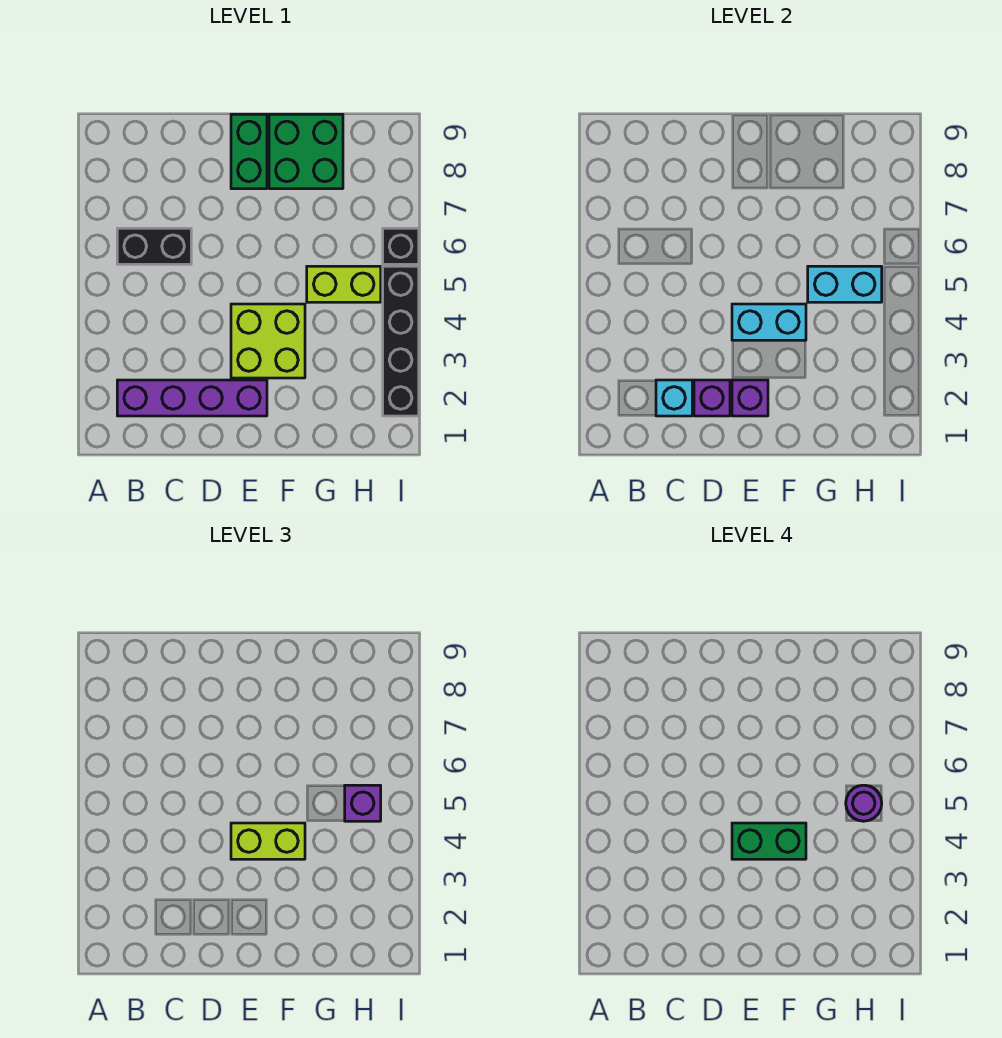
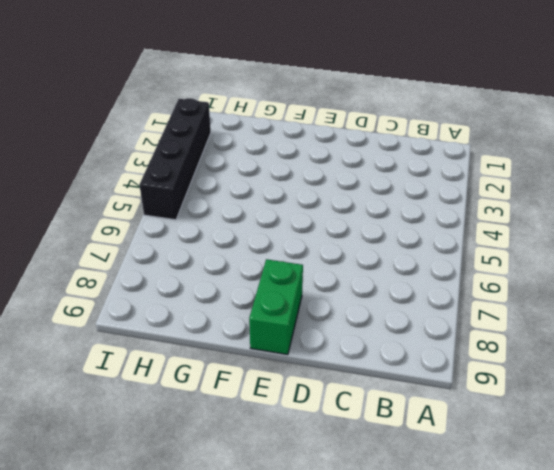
none -> purple 1x4 brick [117,380,267,416]
none -> black 1x2 brick [117,228,191,264]
none -> lime 2x2 brick [231,304,305,378]

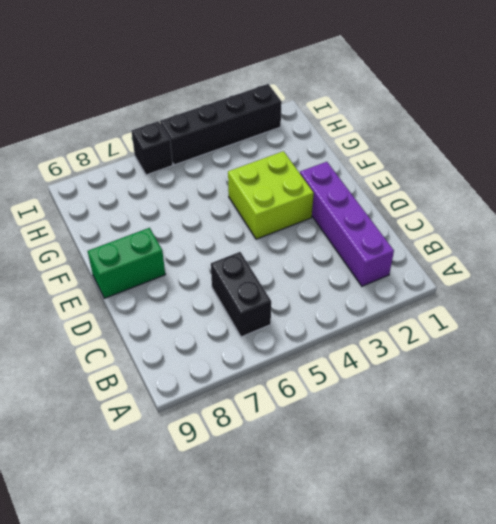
none -> green 2x2 brick [269,114,343,189]
none -> lime 1x2 brick [307,266,381,302]
none -> cyan 1x1 brick [656,380,692,416]

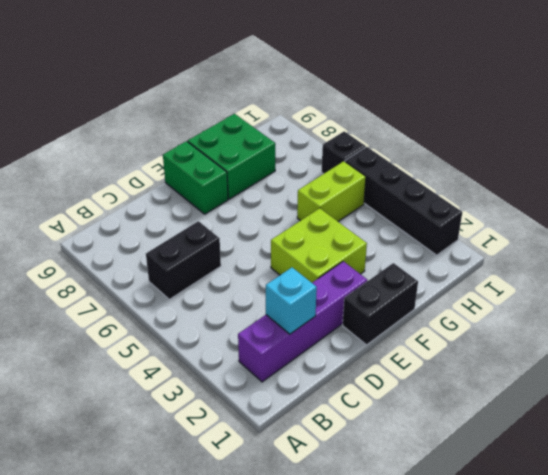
black 1x2 brick [343,263,418,345] -> none
none -> purple 1x1 brick [694,380,730,416]
none -> purple 1x1 brick [732,380,768,416]
none -> cyan 1x2 brick [732,304,806,340]

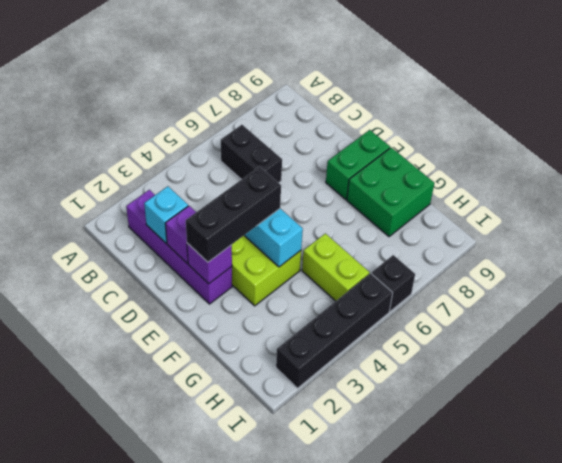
black 1x3 brick [186,166,281,262] -> lime 1x2 brick [231,823,305,859]
none -> cyan 1x2 brick [808,266,882,302]
none -> purple 1x1 brick [345,785,381,821]
none -> green 1x2 brick [732,823,806,859]

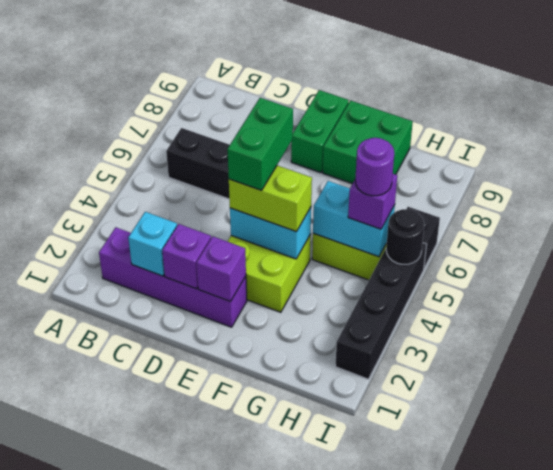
green 1x2 brick [227,98,293,190] -> green 1x2 brick turned to [732,823,806,859]
black 1x1 round brick [386,209,424,264] -> none

